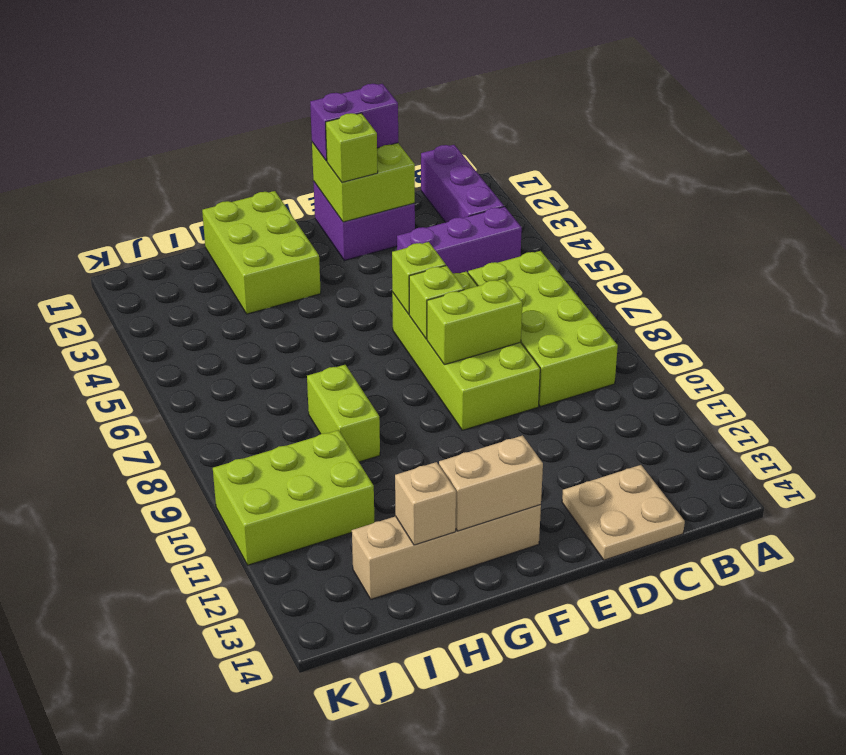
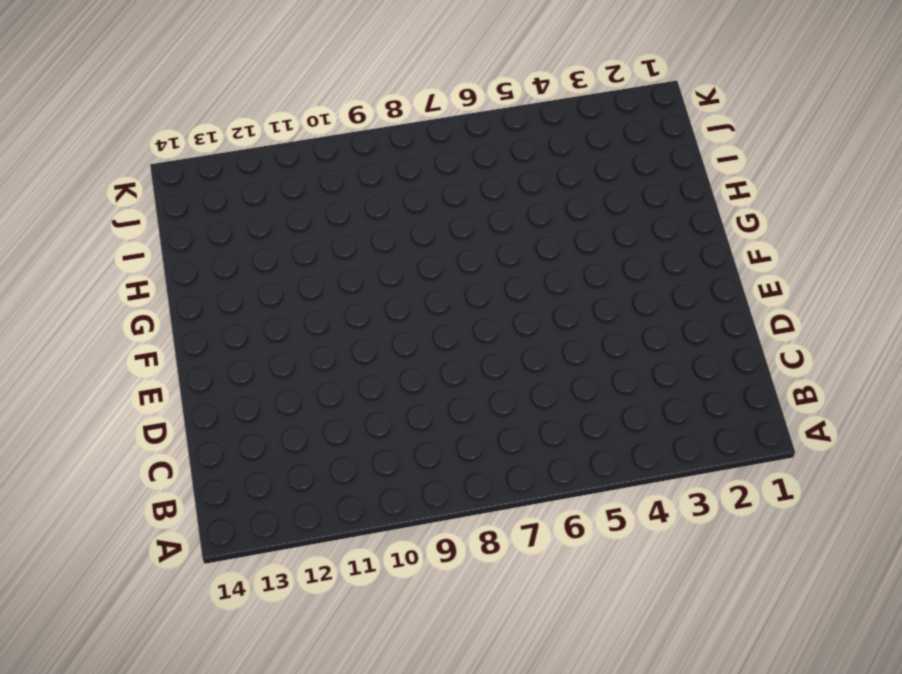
none -> purple 1x3 brick [421,145,504,222]
none -> purple 1x3 brick [397,207,522,273]
none -> lime 2x4 brick [468,251,618,407]

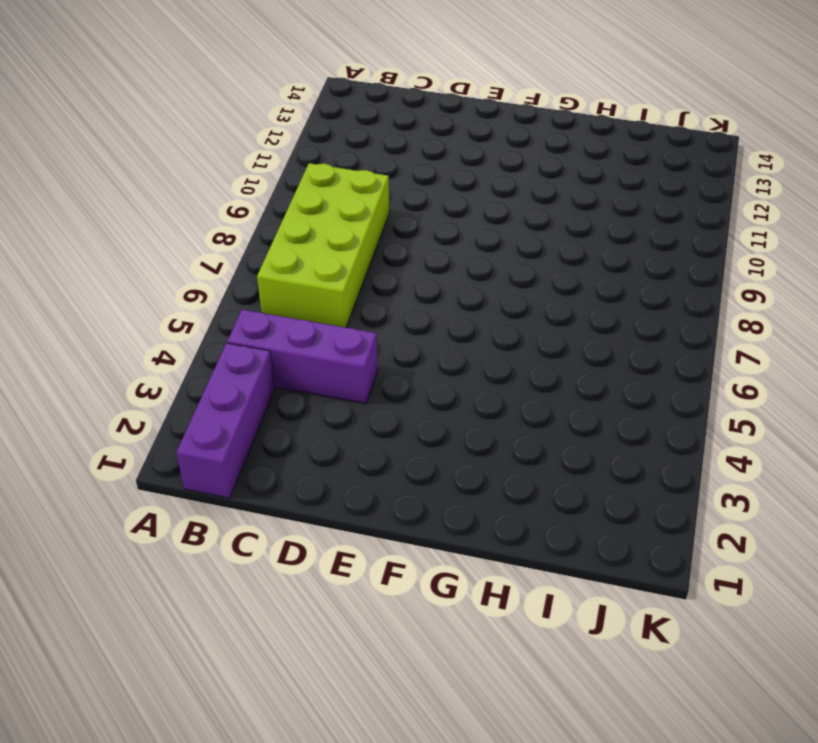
none -> tan 2x2 plate [562,465,685,560]
none -> purple 2x2 brick [313,181,415,260]
none -> lime 2x4 brick [392,271,540,430]

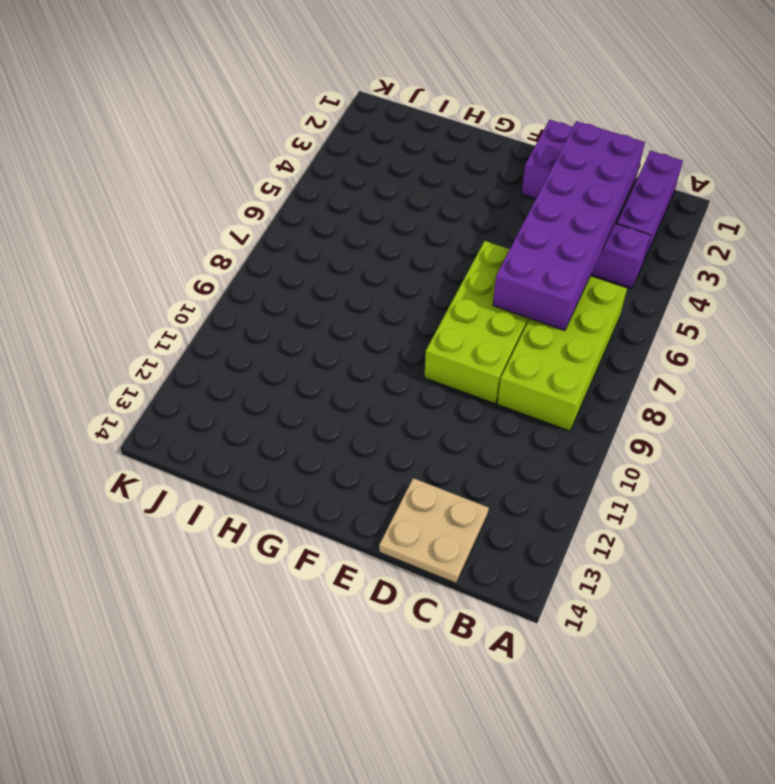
purple 2x6 brick [493,121,645,330] -> lime 2x2 brick [312,142,415,222]
none -> tan 1x4 brick [352,505,541,599]
none -> lime 2x3 brick [202,191,321,314]
none -> lime 1x2 brick [307,365,380,462]

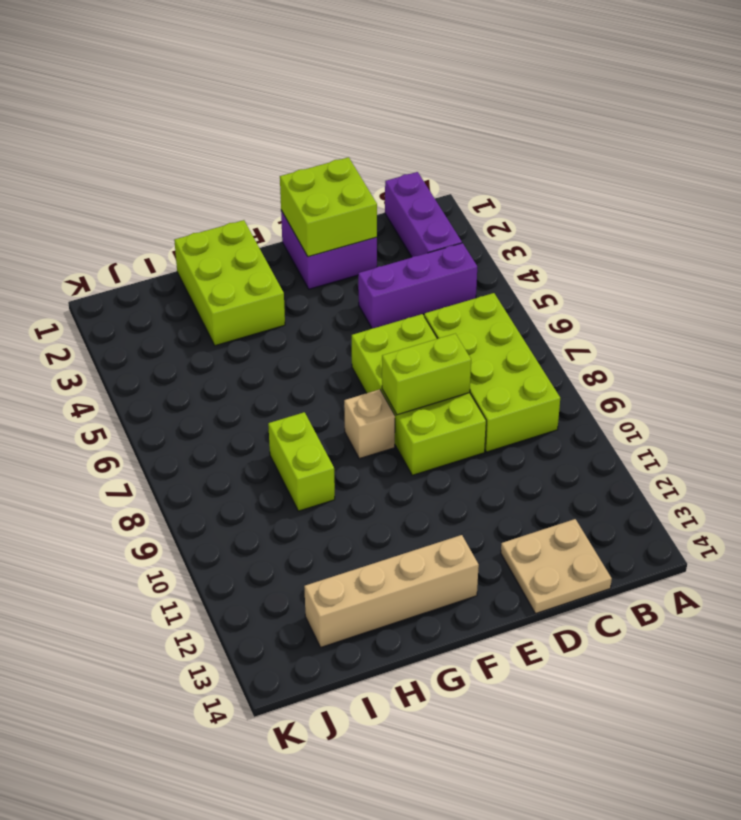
tan 1x1 brick [344,389,395,459] -> tan 1x1 brick moved to [395,462,456,545]
none -> lime 2x3 brick [213,430,374,565]
none -> lime 1x1 brick [392,242,446,314]
none -> lime 1x1 brick [409,266,464,339]

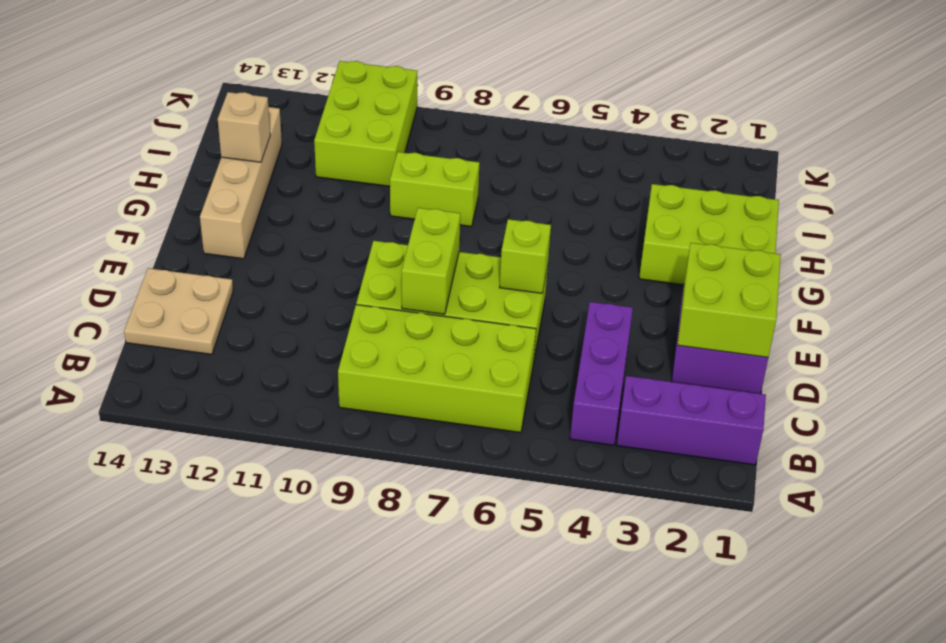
none -> lime 1x1 brick [409,266,464,339]
none -> tan 1x2 brick [439,435,543,531]
none -> purple 1x2 brick [310,84,398,161]

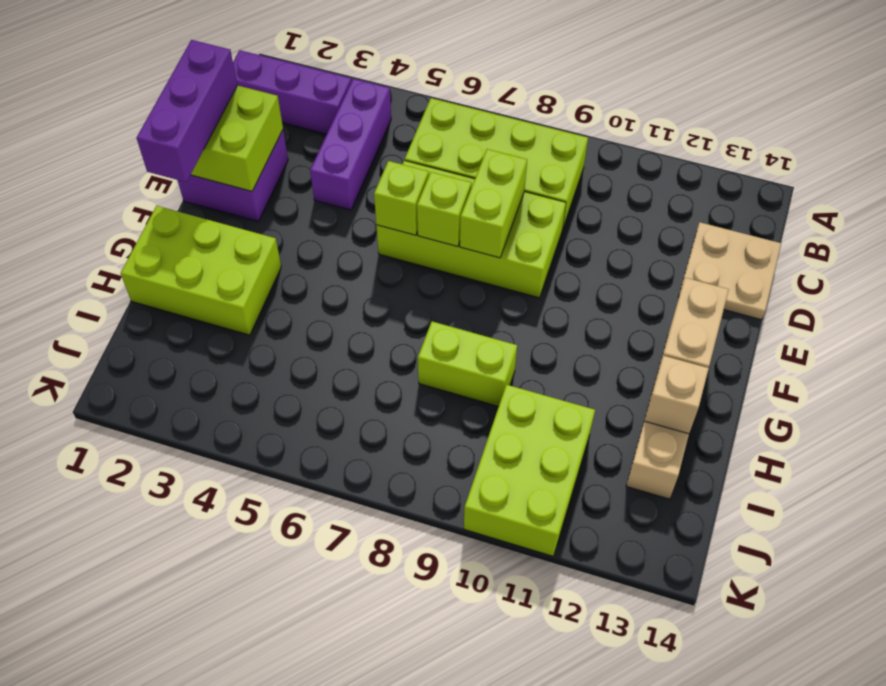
purple 1x3 brick [136,40,237,182] -> purple 1x2 brick [310,84,398,161]
none -> lime 1x1 brick [326,113,378,182]

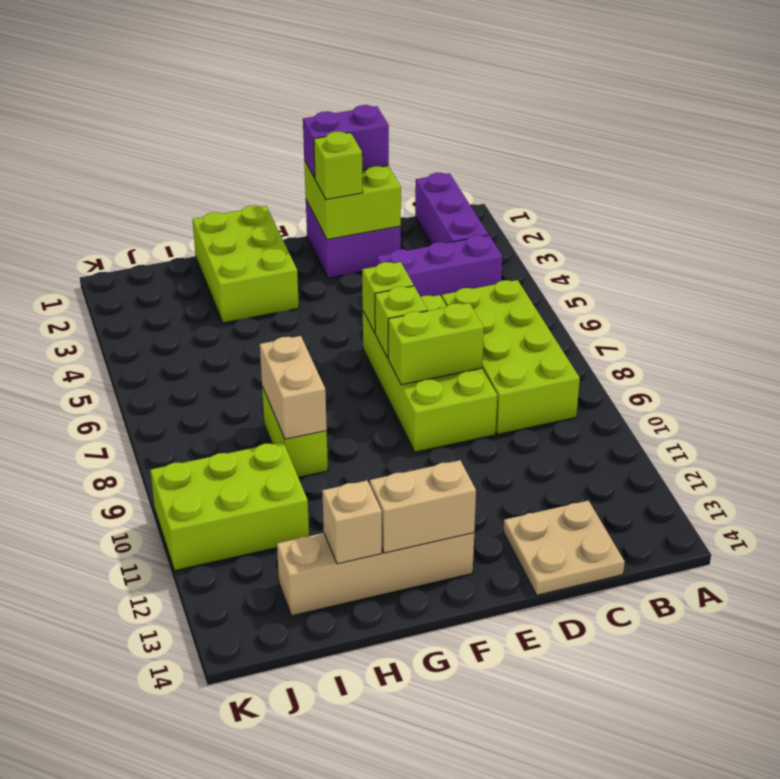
tan 1x2 brick [260,336,327,439] -> none

